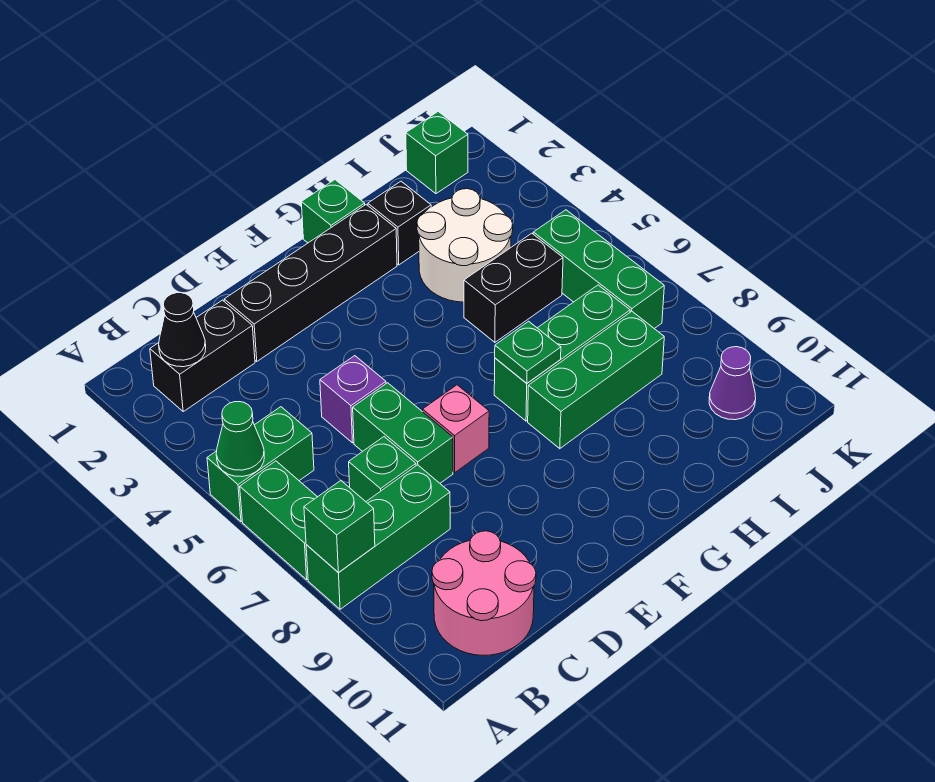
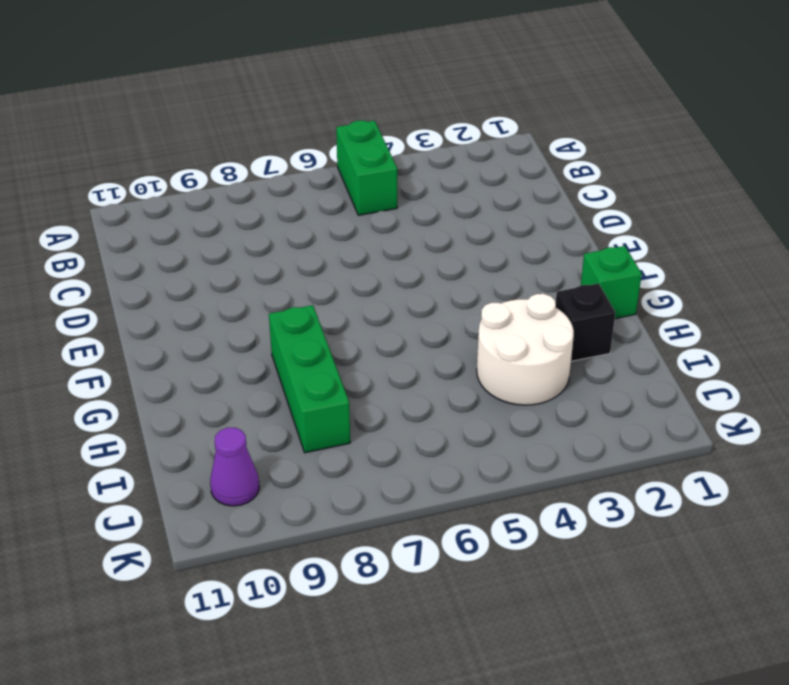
none -> green 1x2 brick [240,461,317,580]
none -> green 1x3 brick [306,465,450,609]
none -> black 1x2 brick [150,300,255,411]

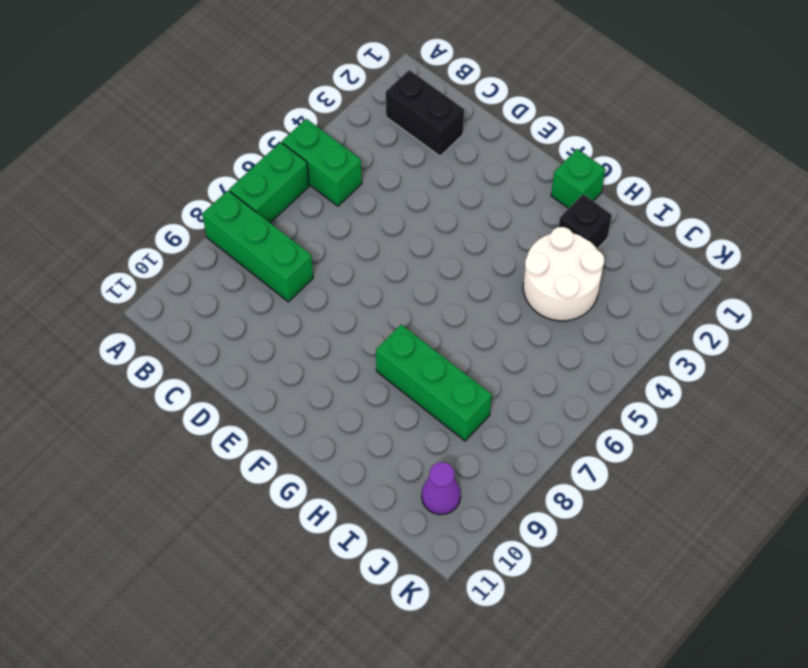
none -> pink 2x2 round brick [432,531,536,655]
none -> green 1x1 brick [349,437,416,501]
none -> black 1x4 brick [224,205,397,361]

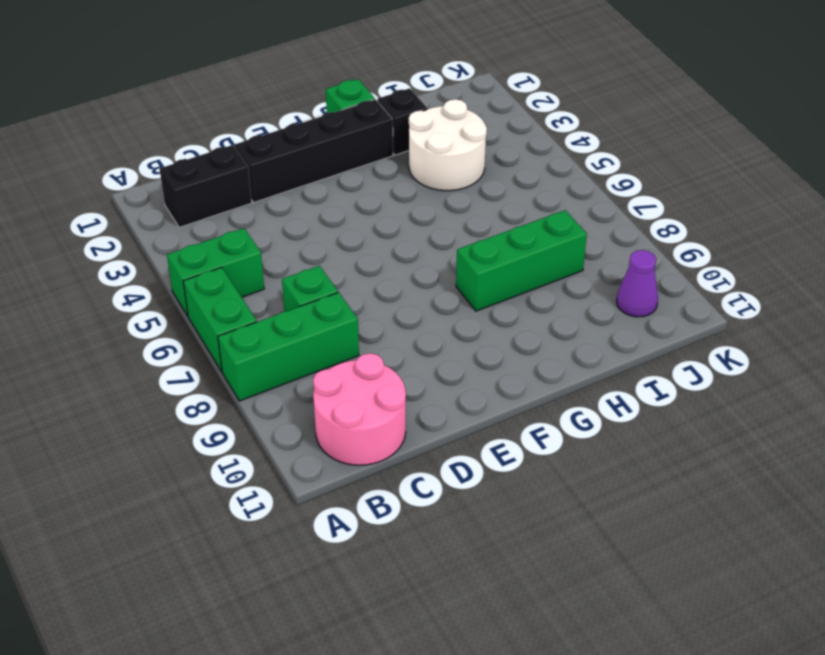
none -> purple 1x1 brick [320,356,386,443]
none -> green 1x2 brick [353,383,453,483]
none -> pink 1x1 brick [423,385,489,473]

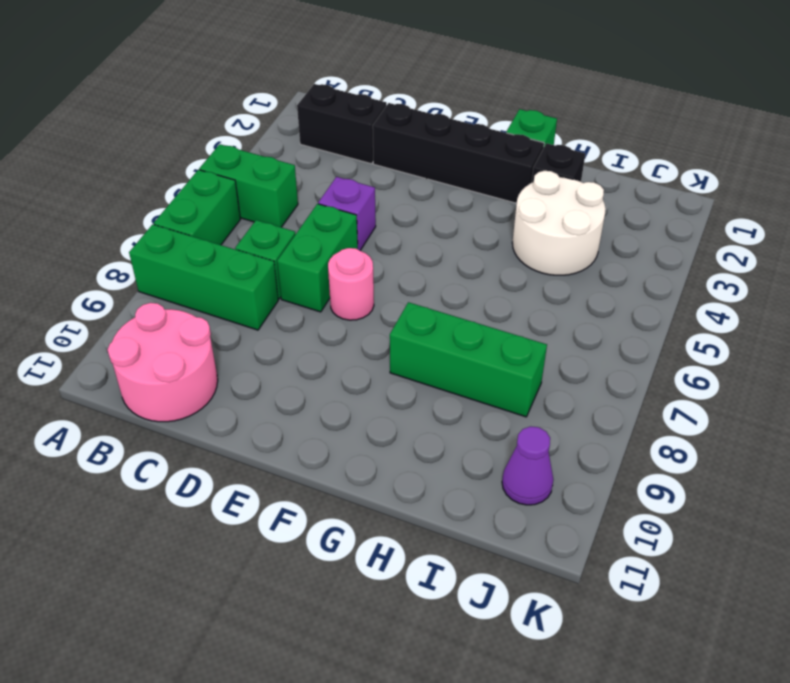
pink 1x1 round brick [328,248,374,320] -> pink 1x1 brick [423,385,489,473]
none -> green 1x3 brick [494,285,630,421]
none -> black 1x2 brick [464,233,563,342]
none -> green 1x1 brick [406,112,468,194]

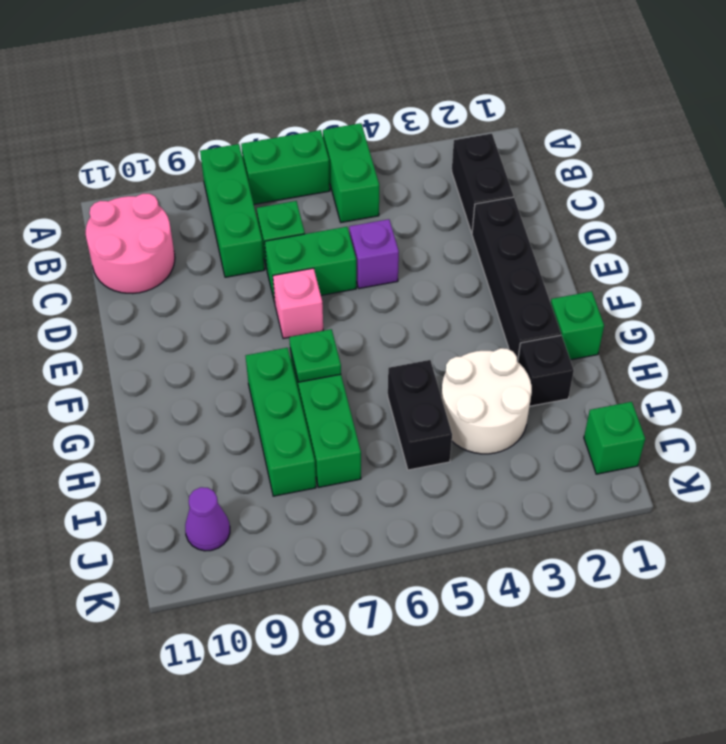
none -> green 1x3 brick [533,210,664,329]
none -> green 1x1 cone [216,402,264,477]
none -> green 1x1 brick [304,481,375,573]

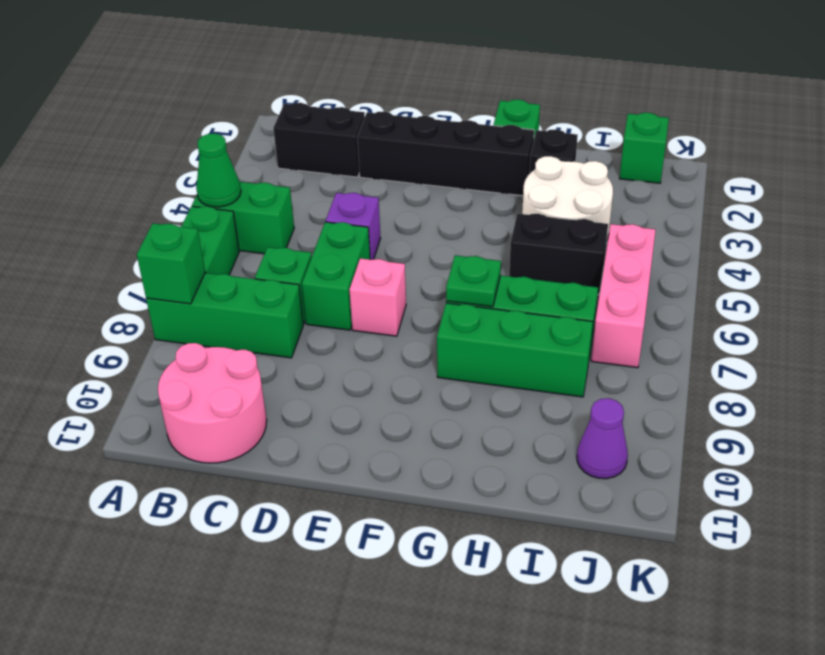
pink 1x3 brick [591,224,656,368] -> green 1x3 brick [533,210,664,329]
none -> black 1x1 cone [159,293,206,367]

